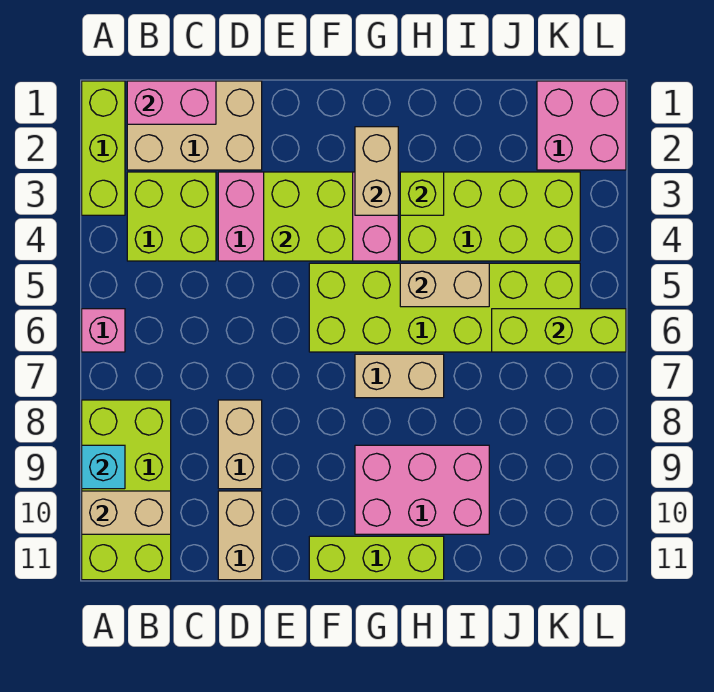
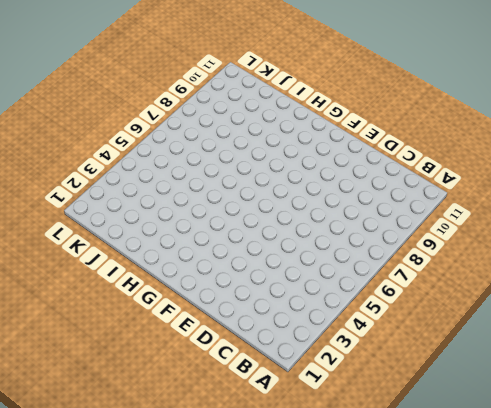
none -> lime 1x3 brick [82,81,125,215]
none -> pink 1x1 brick [82,309,125,352]
none -> lime 2x4 brick [82,400,171,580]

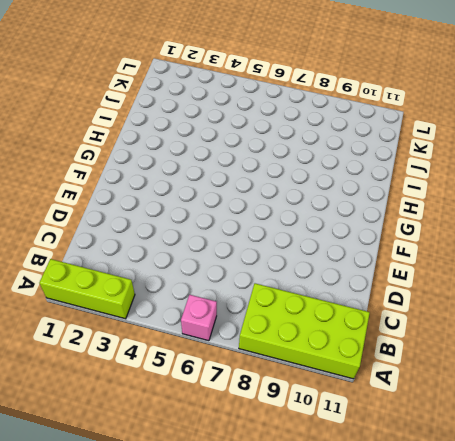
none -> tan 2x3 brick [127,81,262,170]
none -> lime 2x2 brick [127,172,216,261]
none -> pink 2x4 brick [218,172,398,261]

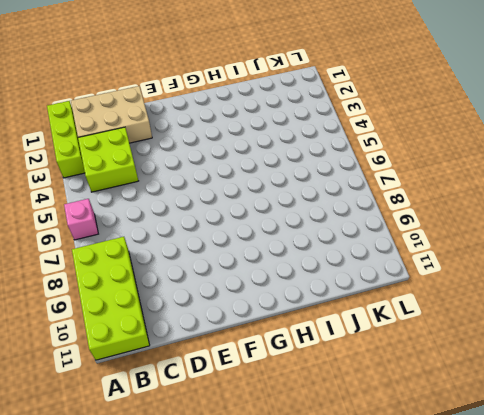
none -> pink 2x4 brick [218,172,398,261]
none -> tan 1x2 brick [218,400,262,489]
none -> tan 1x2 brick [218,491,262,580]

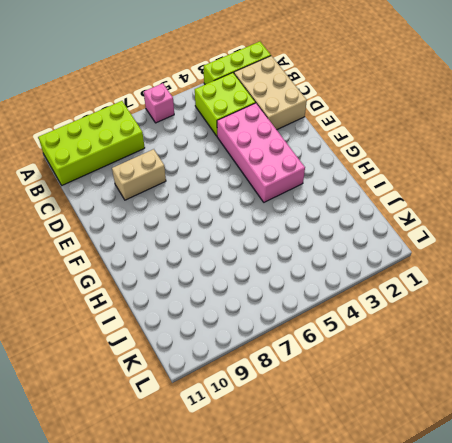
none -> tan 1x2 brick [218,491,262,580]
none -> lime 2x6 brick [309,263,580,352]
none -> lime 1x3 brick [309,536,444,580]

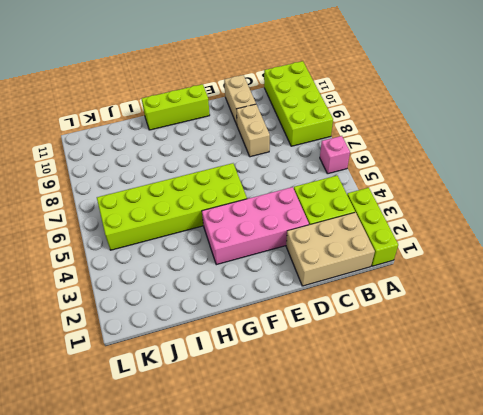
none -> tan 1x2 brick [355,354,444,398]
none -> pink 2x3 brick [355,445,489,534]
none -> lime 2x4 brick [400,172,580,261]

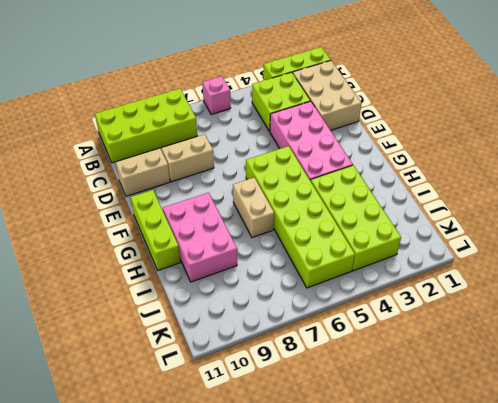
none -> pink 2x2 brick [537,81,626,170]
none -> cyan 1x1 brick [82,445,125,489]
none -> tan 1x2 brick [82,491,171,534]

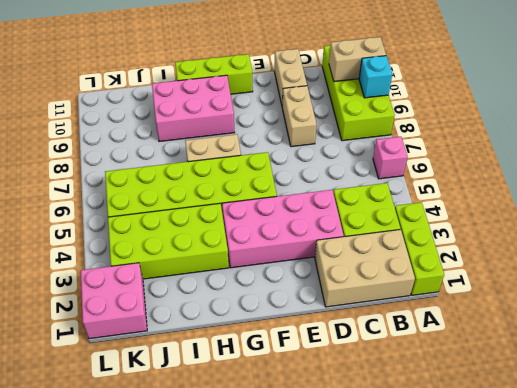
none -> pink 1x2 brick [127,81,216,124]
none -> lime 2x2 brick [264,172,353,261]
none -> tan 1x2 brick [355,127,398,215]

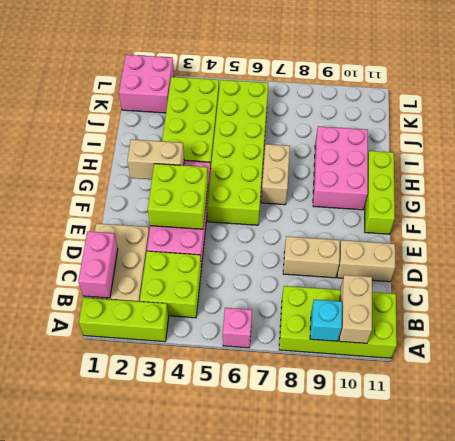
none -> lime 1x1 brick [400,172,444,215]
none -> tan 1x2 brick [400,263,489,307]
none -> lime 1x3 brick [492,309,626,352]

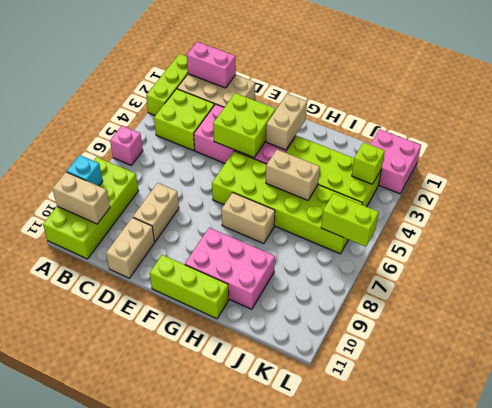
lime 1x1 brick [352,142,385,184] -> lime 1x1 brick moved to [400,172,444,215]
lime 1x2 brick [321,194,379,247] -> lime 1x3 brick [492,309,626,352]

